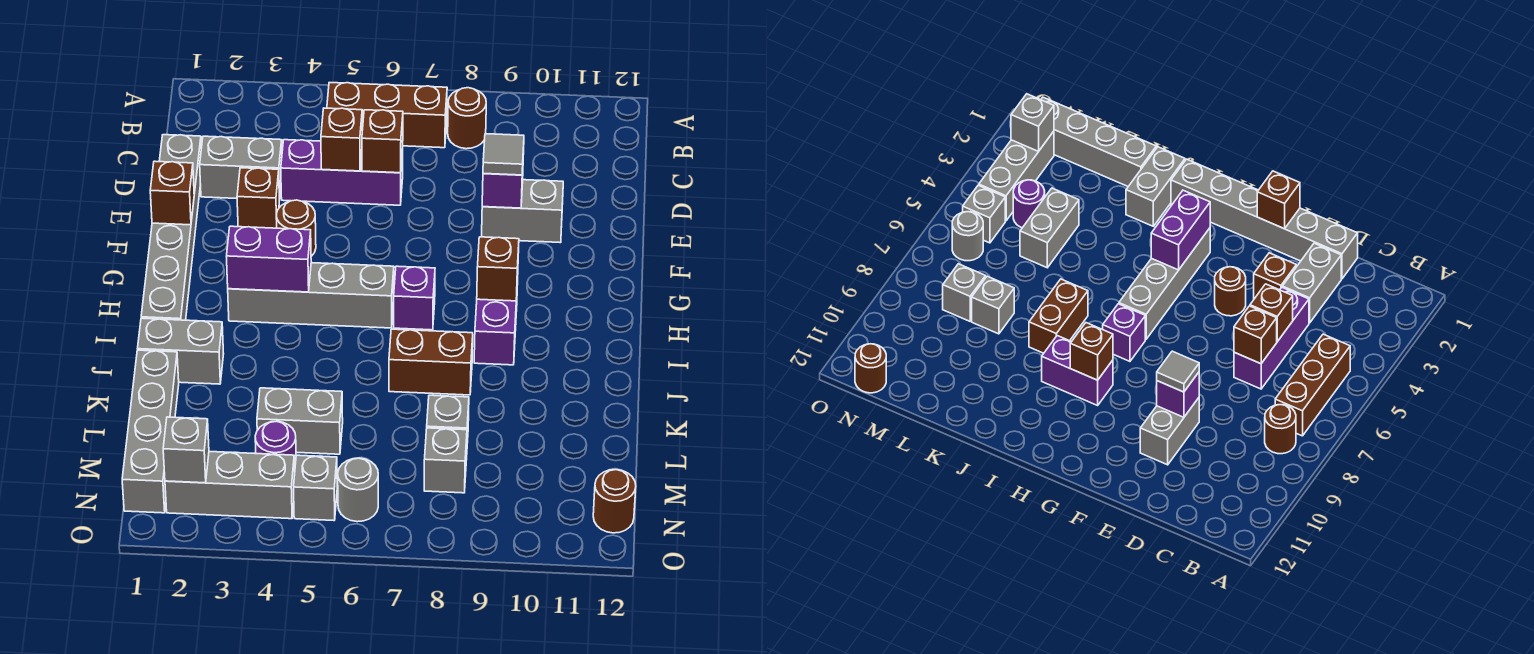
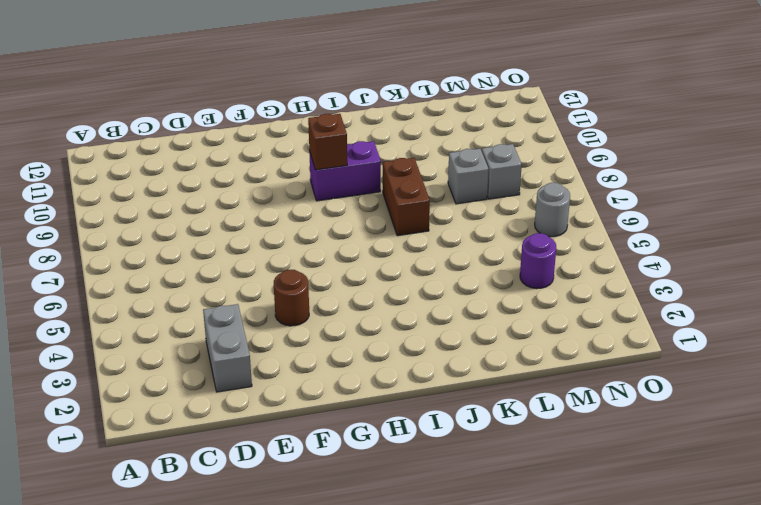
none -> brown 1x3 brick [327,83,447,148]
none -> brown 1x1 round brick [448,88,486,149]
none -> grey 1x6 brick [141,135,201,320]
none -> purple 1x3 brick [281,140,403,205]

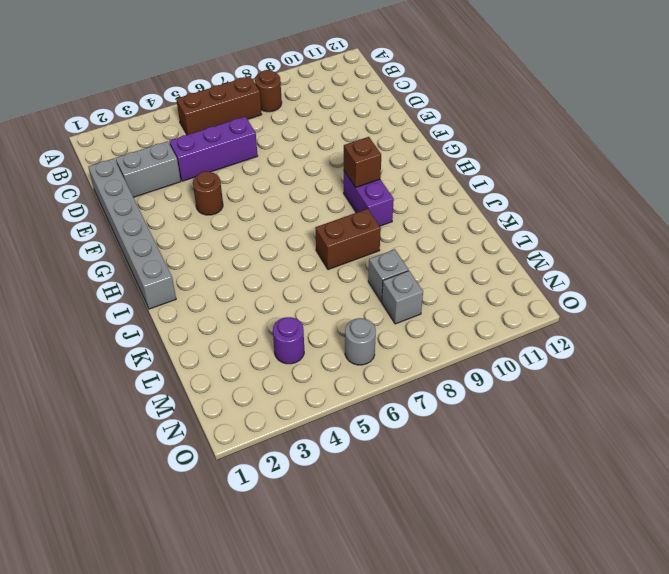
none -> brown 1x1 brick [237,168,279,228]
none -> grey 1x2 brick [482,180,563,243]
none -> grey 1x4 brick [228,263,394,328]
none -> purple 1x1 brick [394,266,435,330]

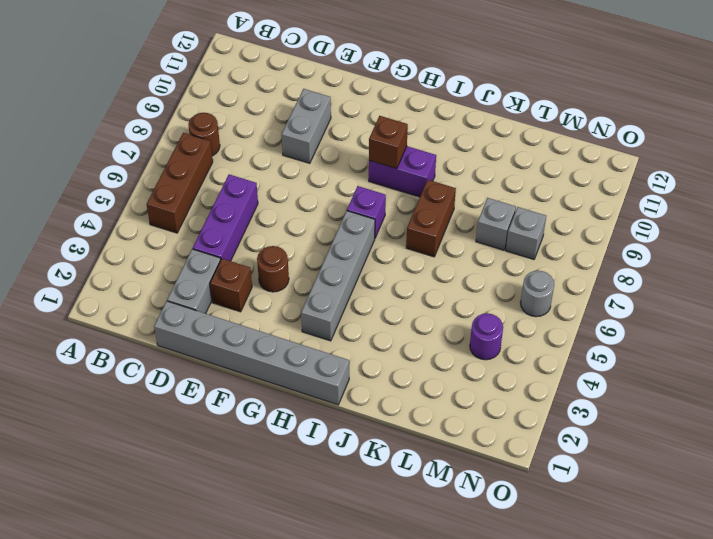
none -> grey 1x2 brick [138,318,224,384]
none -> grey 1x4 brick [122,350,179,513]
none -> grey 1x2 brick [257,388,343,454]
none -> grey 1x3 brick [165,452,295,519]

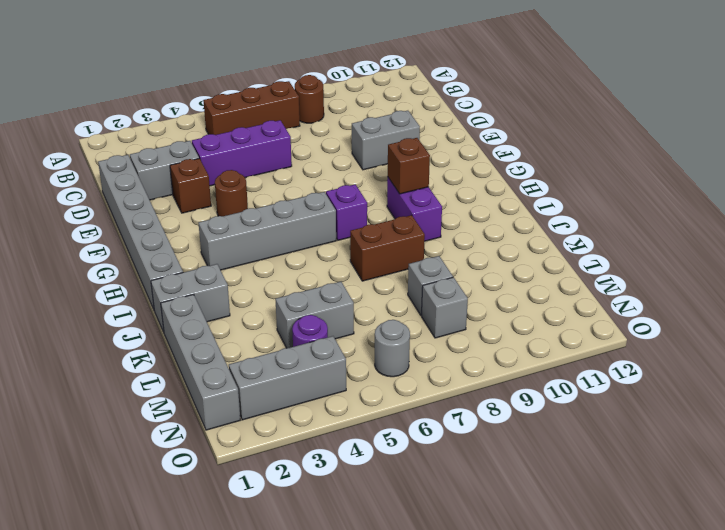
none -> grey 1x1 brick [294,455,337,521]
none -> brown 1x1 round brick [593,470,636,533]
none -> brown 1x1 brick [321,108,362,171]
none -> brown 1x1 brick [362,110,403,173]

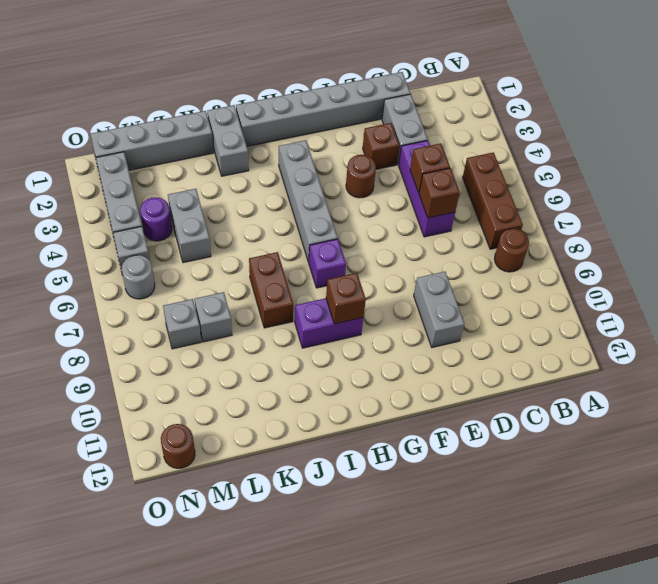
none -> purple 1x1 brick [482,152,524,208]
none -> brown 1x1 brick [150,161,194,225]
none -> purple 1x2 brick [227,226,311,292]
none -> grey 1x1 brick [163,417,209,483]

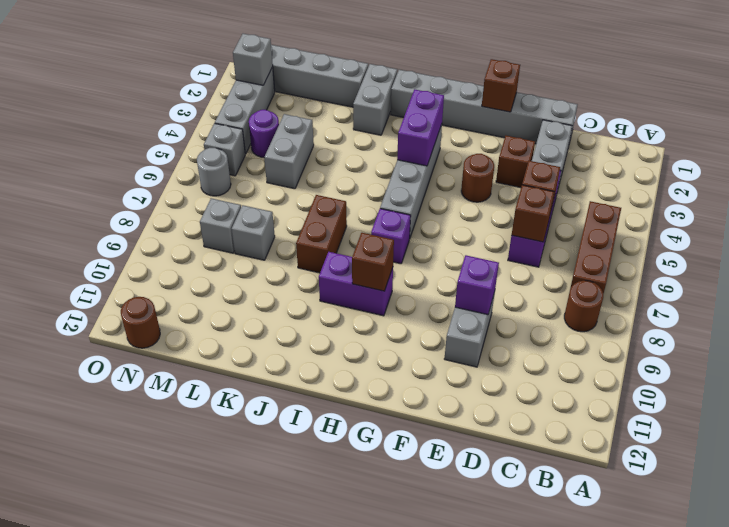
none -> grey 1x1 tile [483,134,524,175]

